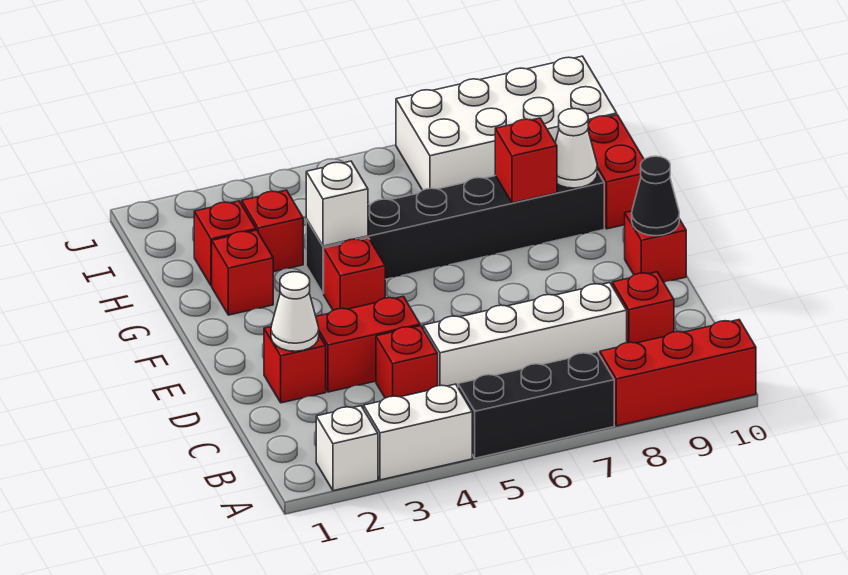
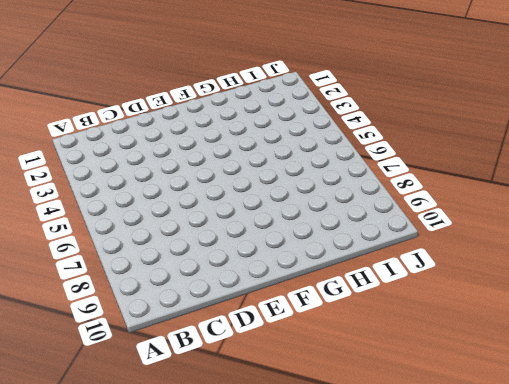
none -> white 1x1 brick [316,406,378,491]
none -> white 1x2 brick [364,384,472,480]
none -> black 1x3 brick [458,352,614,458]

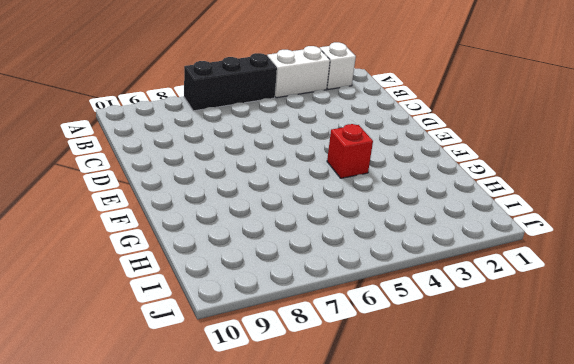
none -> red 1x3 brick [600,320,756,426]
none -> red 1x1 brick [376,326,438,398]
none -> white 1x4 brick [423,283,627,387]

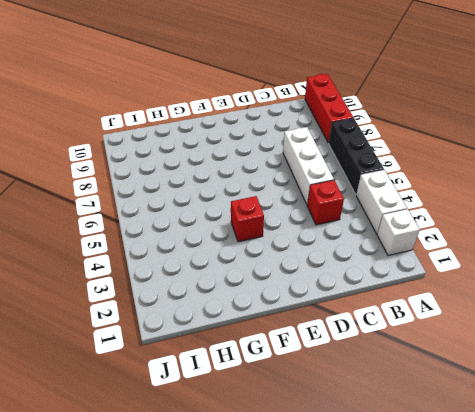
white 1x3 brick [283,127,334,205] -> white 1x4 brick [423,283,627,387]
none -> red 1x1 brick [612,272,674,343]
none -> red 1x1 brick [264,327,326,403]
none -> red 1x2 brick [316,296,420,392]

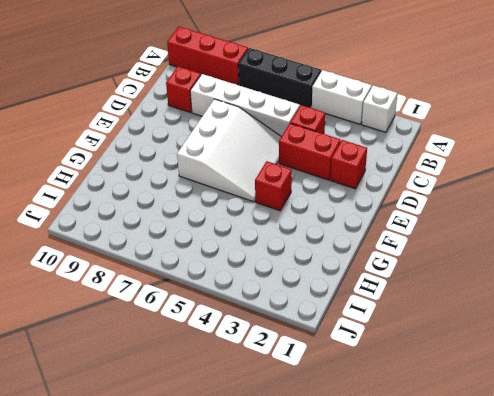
white 3x3 slope [177,99,281,202] -> none
none -> red 1x1 brick [625,211,686,282]
none -> red 1x1 brick [212,230,273,315]
none -> black 1x6 brick [306,171,604,294]

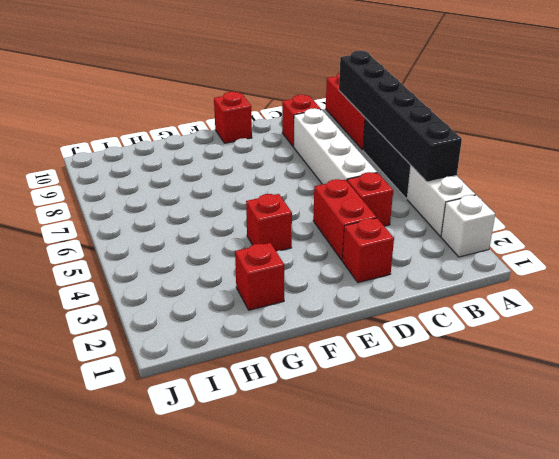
black 1x6 brick [339,51,462,182] -> black 1x6 brick moved to [306,171,604,294]
none -> red 1x2 brick [588,115,644,229]
none -> red 1x1 brick [194,201,256,286]
none -> red 1x1 brick [242,190,303,272]

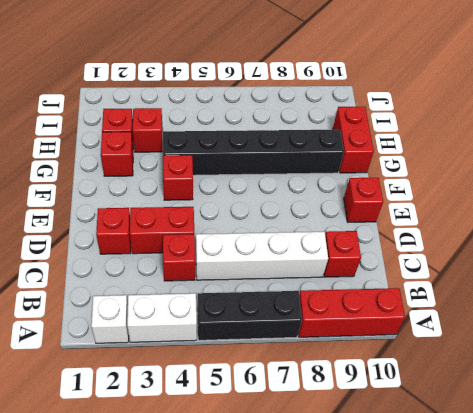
none -> white 2x4 brick [396,56,617,190]
none -> white 1x1 cone [271,272,319,351]
none -> black 1x1 cone [632,156,679,236]

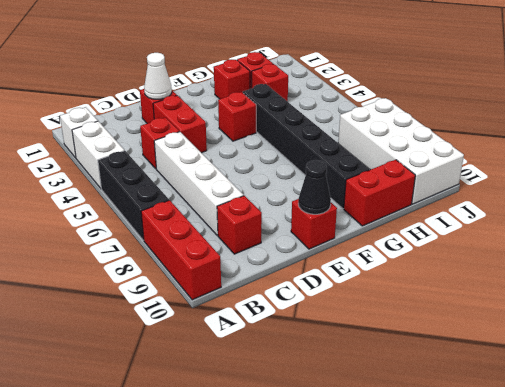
none -> white 1x1 brick [306,161,368,246]
none -> red 1x1 brick [495,118,557,203]
none -> white 1x1 cone [555,109,597,188]

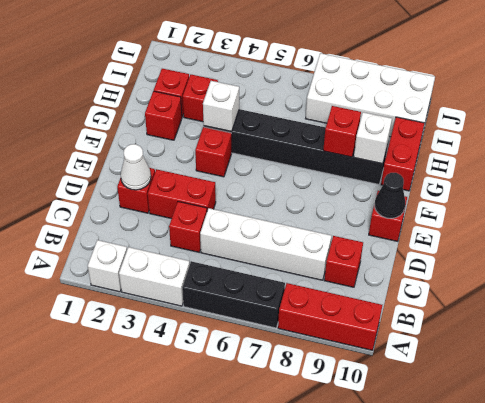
white 1x1 brick [354,112,392,164] -> white 1x1 cone [555,109,597,188]

